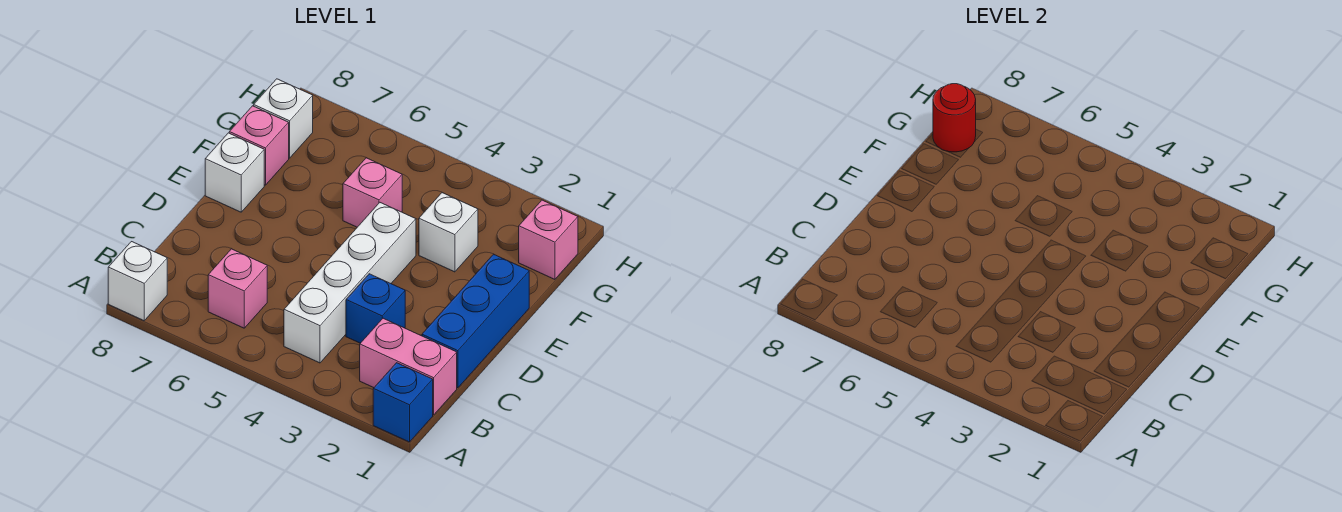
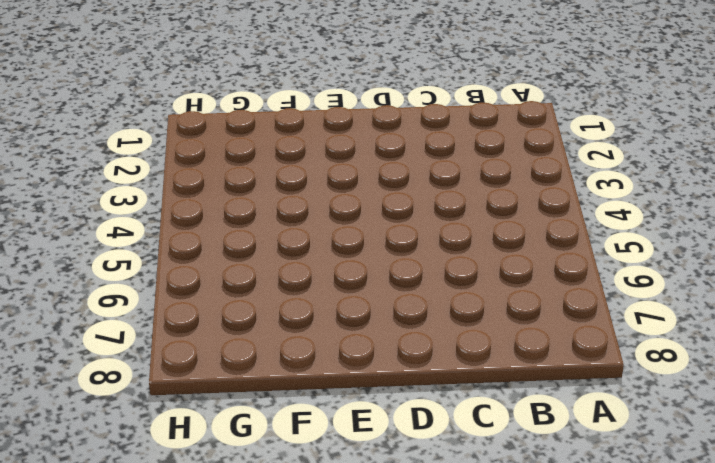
none -> blue 1x1 brick [373,363,433,442]
none -> white 1x1 brick [108,242,167,321]
none -> pink 1x2 brick [360,318,457,415]

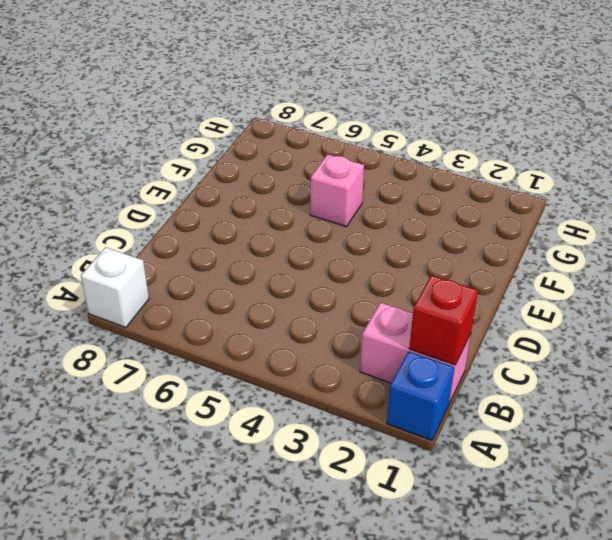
red 1x1 brick [409,275,478,365] -> none
none -> white 1x4 brick [284,203,416,363]
none -> pink 1x1 brick [208,249,267,328]
none -> blue 1x3 brick [422,254,529,388]

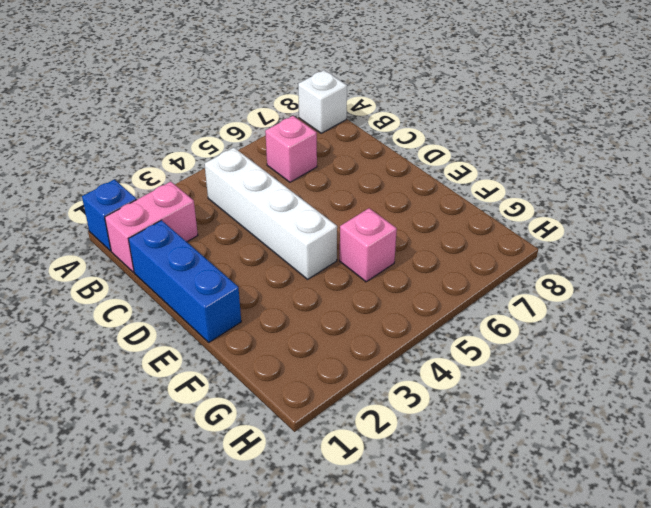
none -> blue 1x1 brick [346,274,405,343]
none -> white 1x1 brick [205,133,264,212]
none -> white 1x1 brick [419,193,478,272]

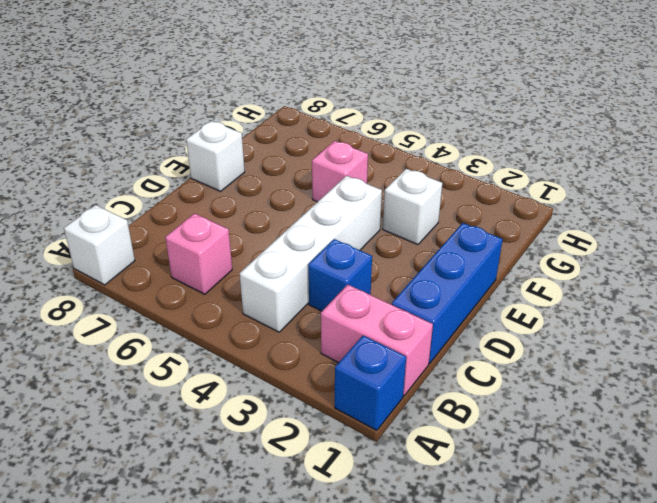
none -> pink 1x1 brick [229,106,289,185]
none -> pink 1x1 brick [519,200,578,279]
none -> white 1x1 brick [254,79,313,158]

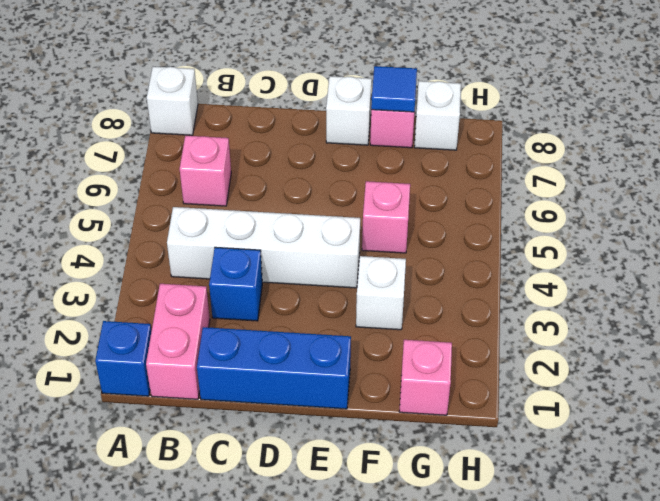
blue 1x1 tile [371,66,417,112] -> none
none -> red 1x1 round brick [933,84,976,152]

